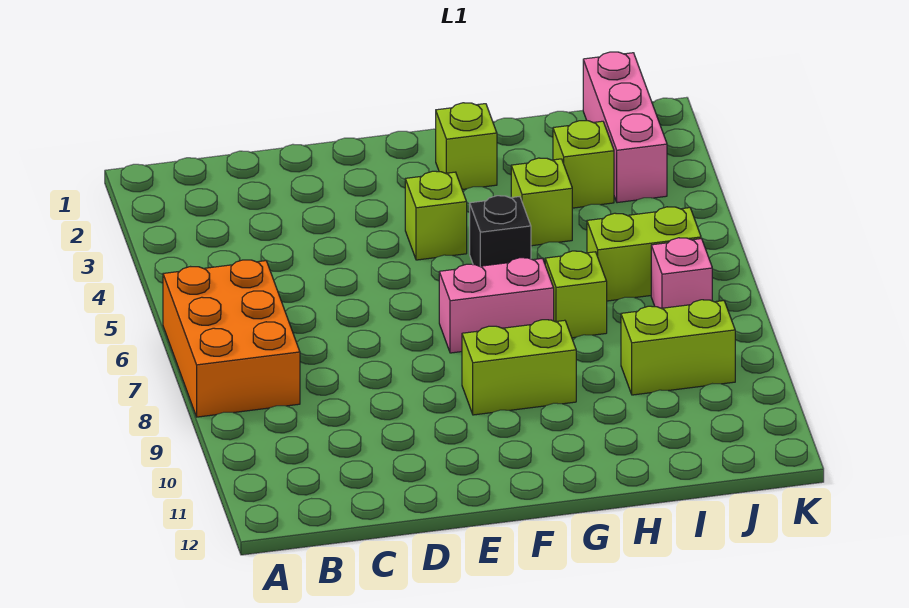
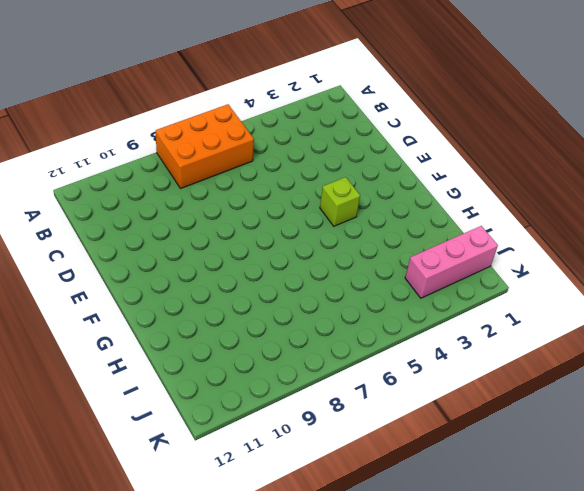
none -> pink 1x2 brick [439,258,554,353]
none -> lime 1x2 brick [462,320,576,415]
none -> lime 1x1 brick [436,103,497,190]

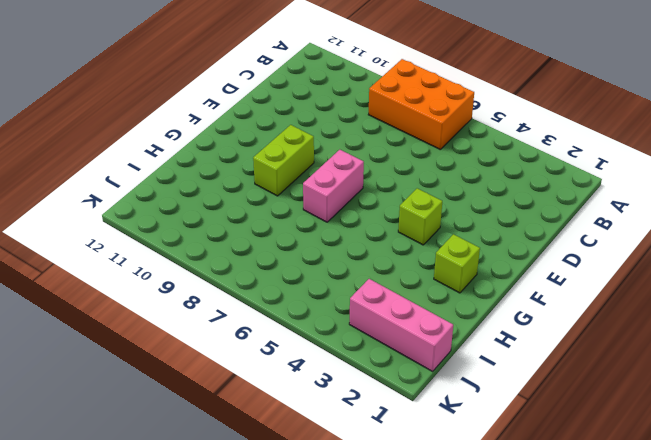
none -> black 1x1 brick [470,196,531,266]
none -> lime 1x1 brick [511,158,572,246]
none -> lime 1x1 brick [545,251,607,338]

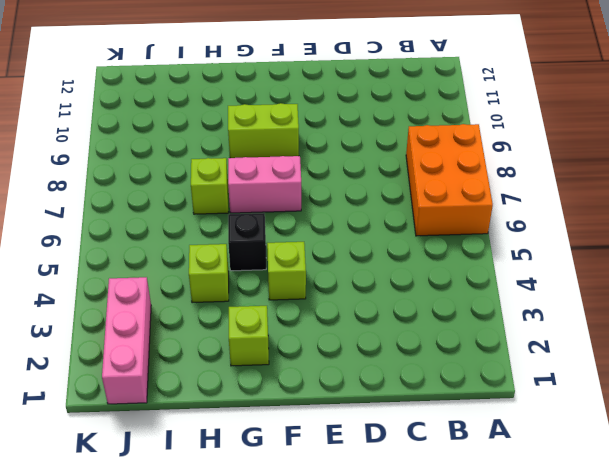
none -> lime 1x1 brick [553,121,614,208]
none -> lime 1x2 brick [587,207,701,301]
none -> lime 1x2 brick [621,300,735,395]

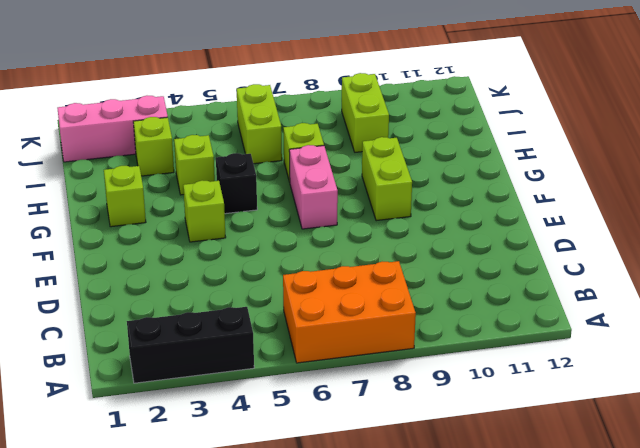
black 1x3 brick [127,307,254,383] -> none
none -> pink 1x1 brick [651,238,712,308]

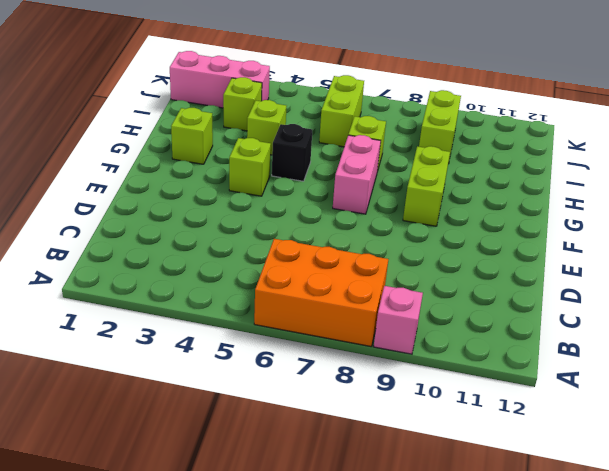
pink 1x1 brick [374,286,423,354] -> pink 1x1 brick moved to [651,238,712,308]

